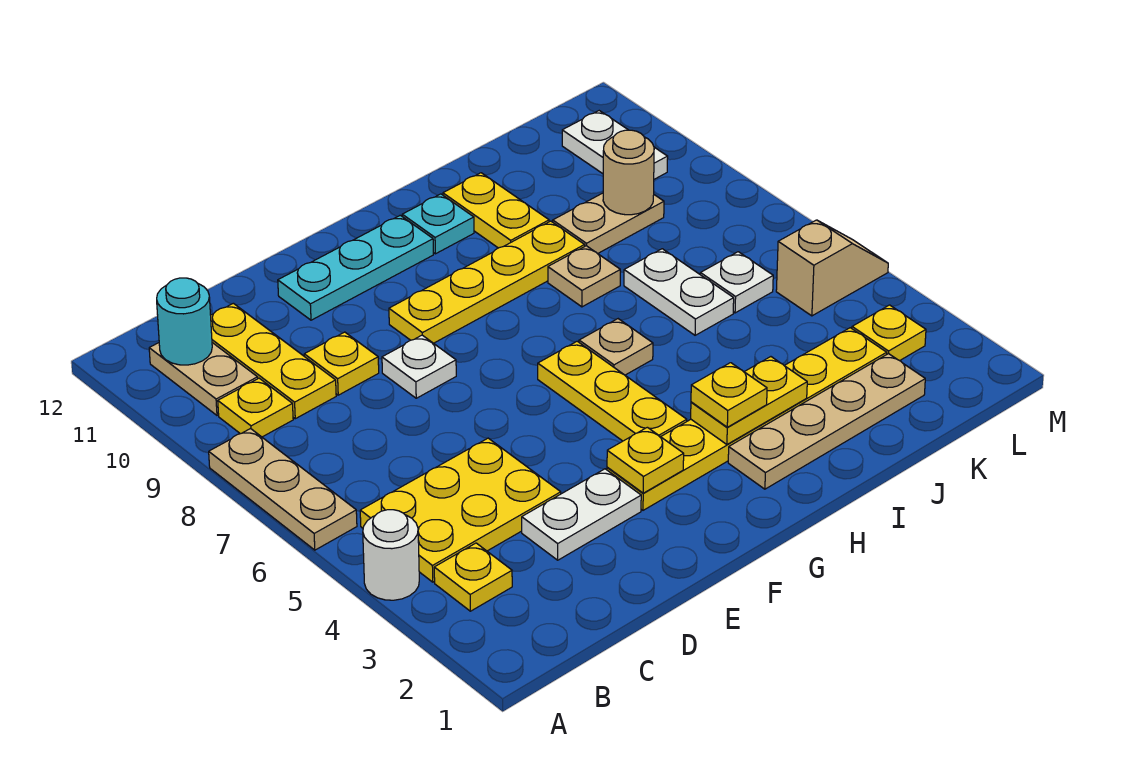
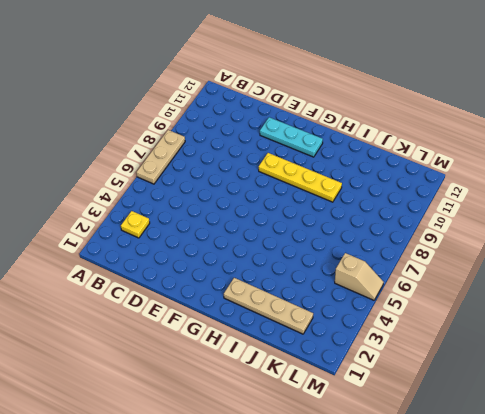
none -> white 1x1 round brick [363,510,419,600]
none -> yellow 2x3 plate [360,438,561,582]
none -> yellow 1x1 plate [218,378,293,437]
none -> tan 1x2 plate [149,343,258,415]

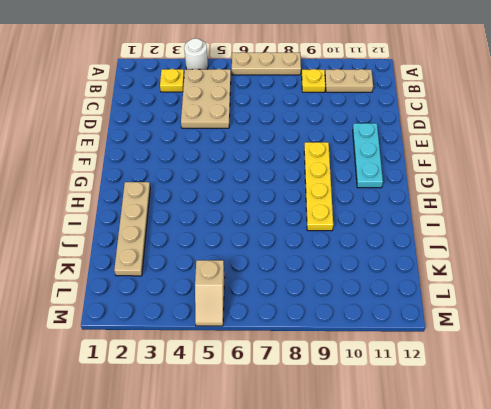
tan 2x3 plate [181,69,231,128] -> yellow 2x3 plate [360,438,561,582]
none -> yellow 1x3 plate [211,303,336,419]
none -> white 1x2 plate [522,469,641,560]
none -> yellow 1x1 plate [304,332,379,395]
none -> white 1x1 plate [382,335,456,398]

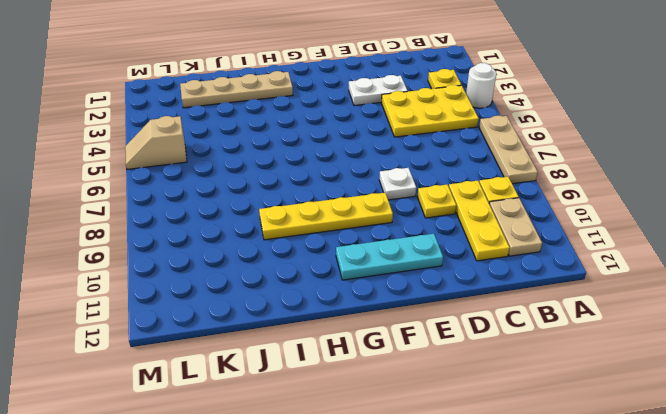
none -> yellow 1x6 plate [607,328,887,510]
none -> yellow 1x3 plate [538,341,687,441]
none -> tan 1x1 plate [579,319,653,375]
none -> cyan 1x1 plate [402,194,474,254]

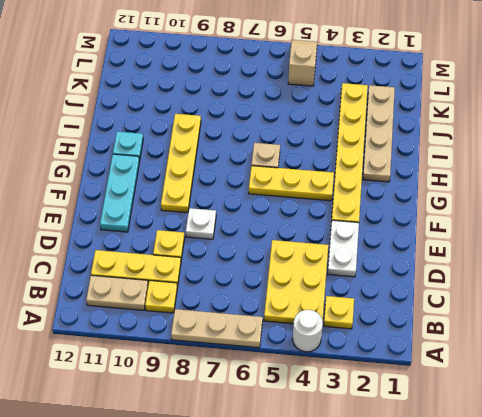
none -> tan 1x1 plate [548,246,620,307]
none -> yellow 1x2 plate [443,173,549,248]
none -> white 1x2 plate [624,249,734,335]
none -> tan 1x2 plate [553,193,664,254]

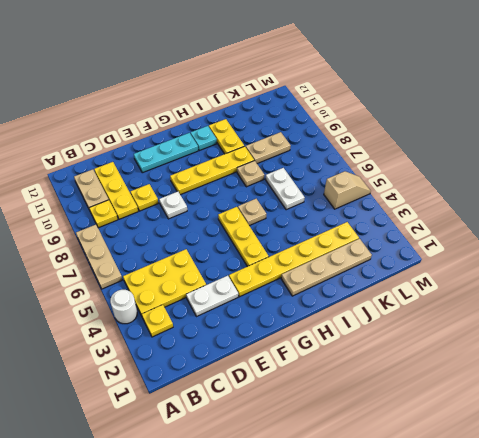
none -> white 1x1 plate [700,252,773,313]
none -> yellow 1x1 plate [852,305,926,361]
none -> white 1x2 plate [562,111,668,179]
none -> cyan 1x1 round brick [157,278,212,365]

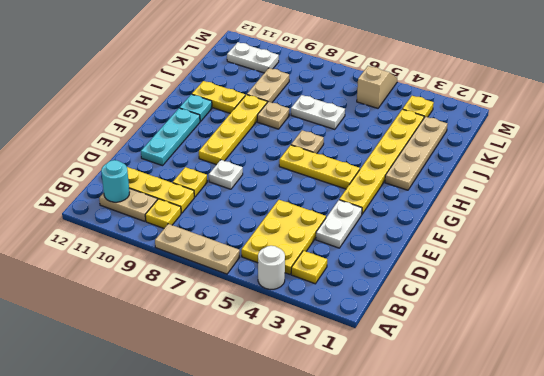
none -> white 1x1 plate [700,252,773,313]
none -> yellow 1x1 plate [607,427,684,493]
none -> yellow 1x2 plate [691,357,807,444]
none -> tan 1x1 round brick [603,130,654,215]

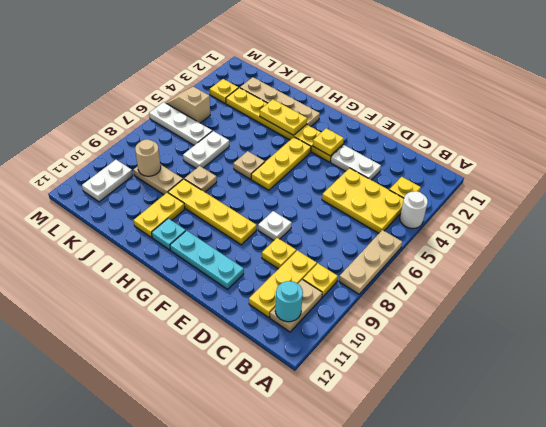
white 1x3 plate [149,102,212,145] -> white 1x1 plate [700,252,773,313]
none -> yellow 1x1 plate [691,363,767,427]

